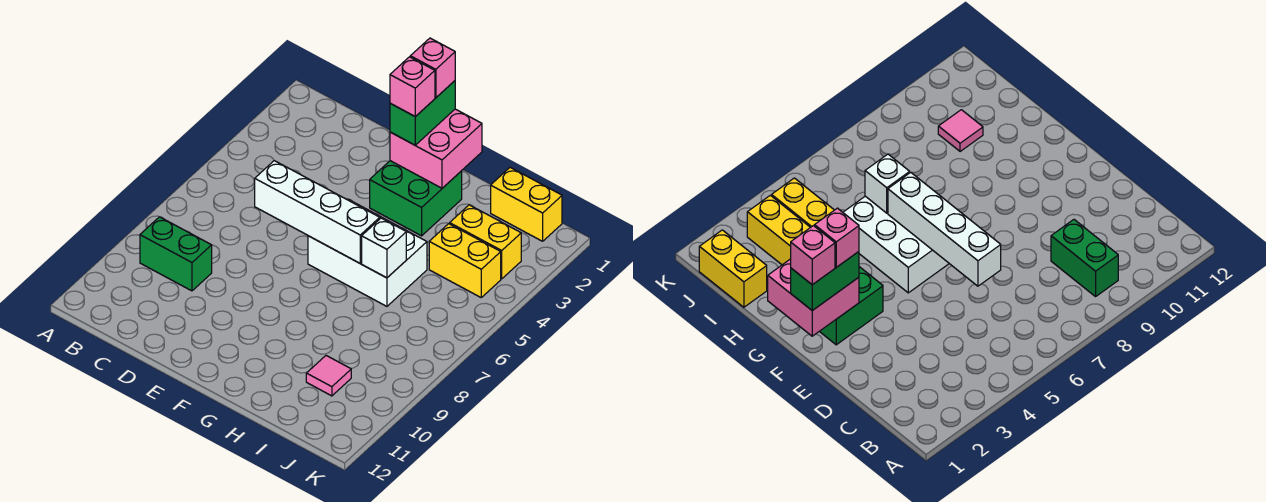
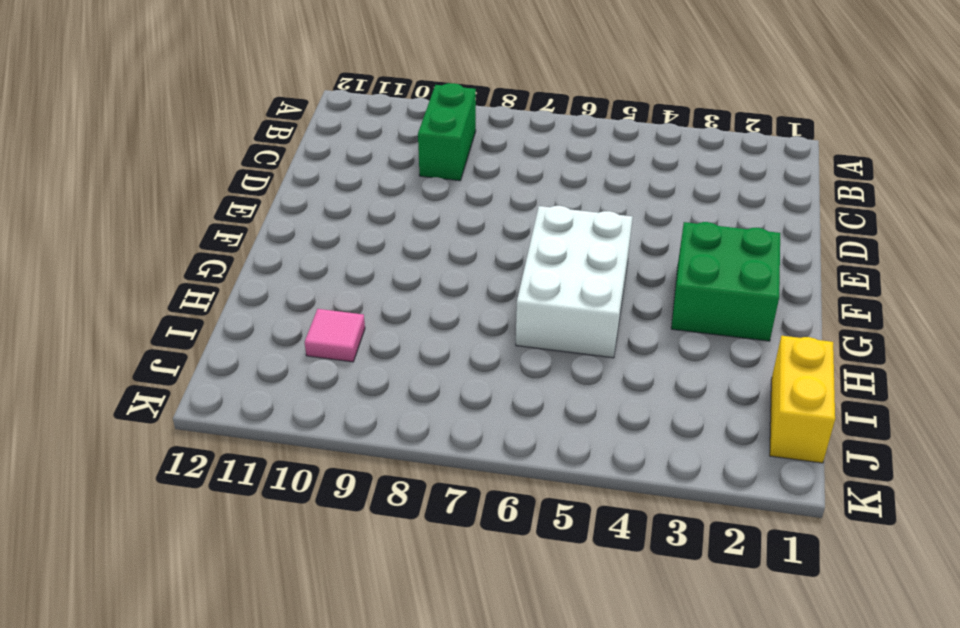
none -> yellow 1x2 brick [450,205,521,279]
none -> yellow 1x2 brick [429,224,501,297]
none -> white 1x4 brick [255,161,380,263]

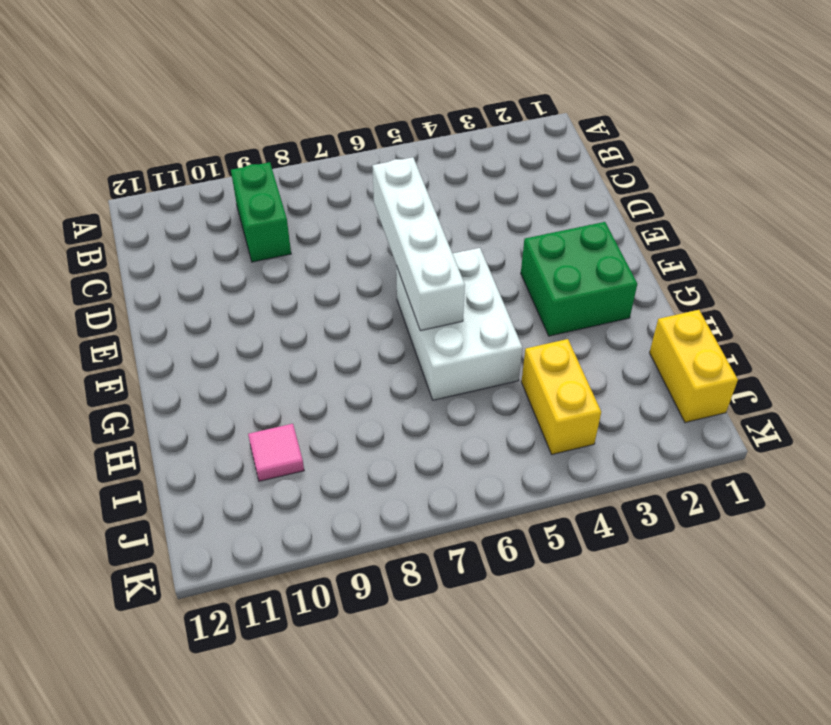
none -> yellow 1x2 brick [450,205,521,279]
none -> pink 2x2 brick [390,109,482,188]
none -> white 1x1 brick [362,218,406,278]

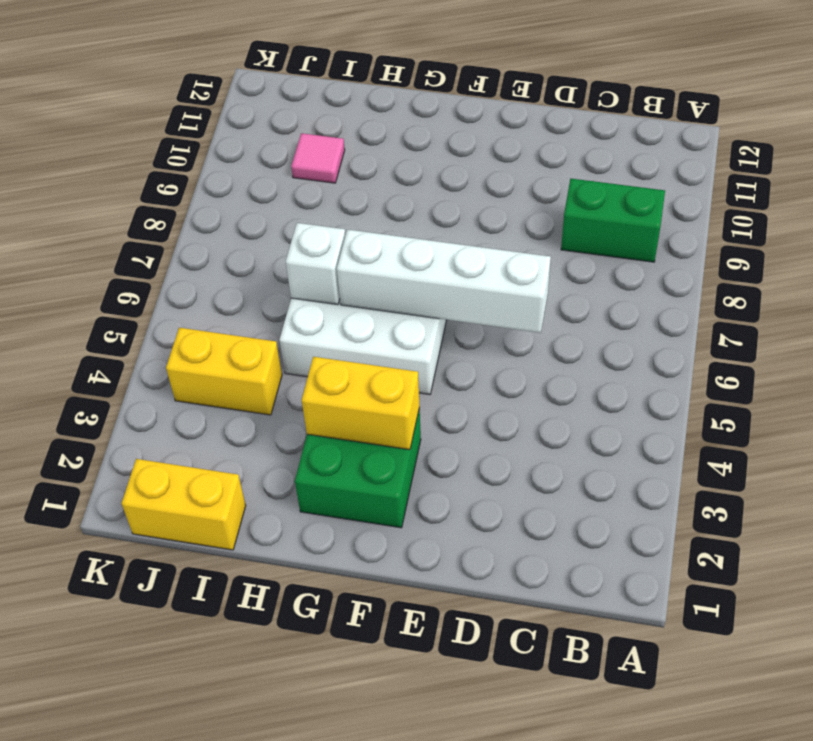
yellow 1x2 brick [302,357,420,450] -> yellow 1x2 brick moved to [450,205,521,279]
none -> pink 2x2 brick [390,109,482,188]
none -> green 1x2 brick [390,81,455,145]
none -> pink 1x1 brick [410,38,455,98]

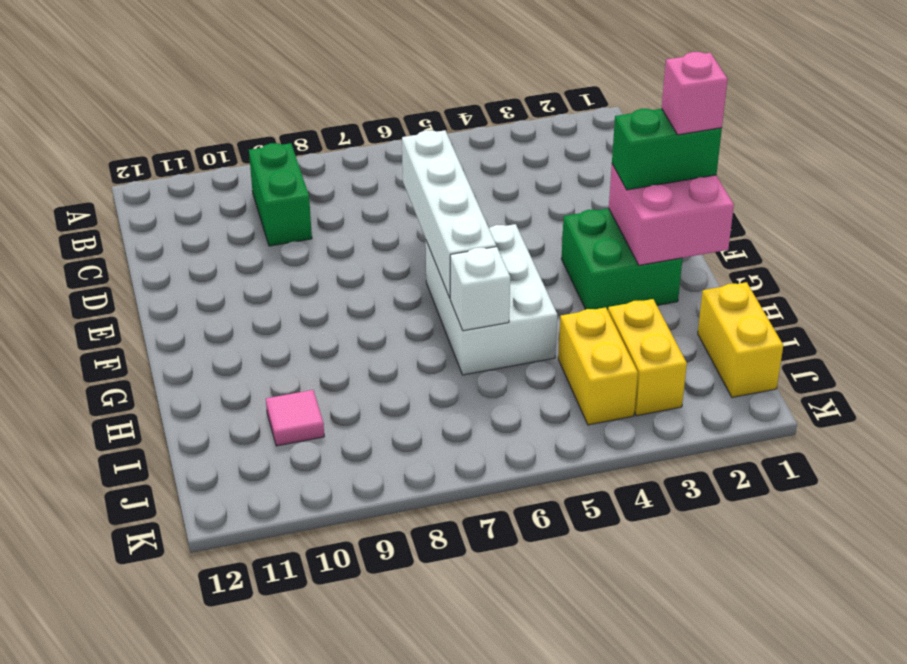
none -> pink 1x1 brick [390,57,435,117]

